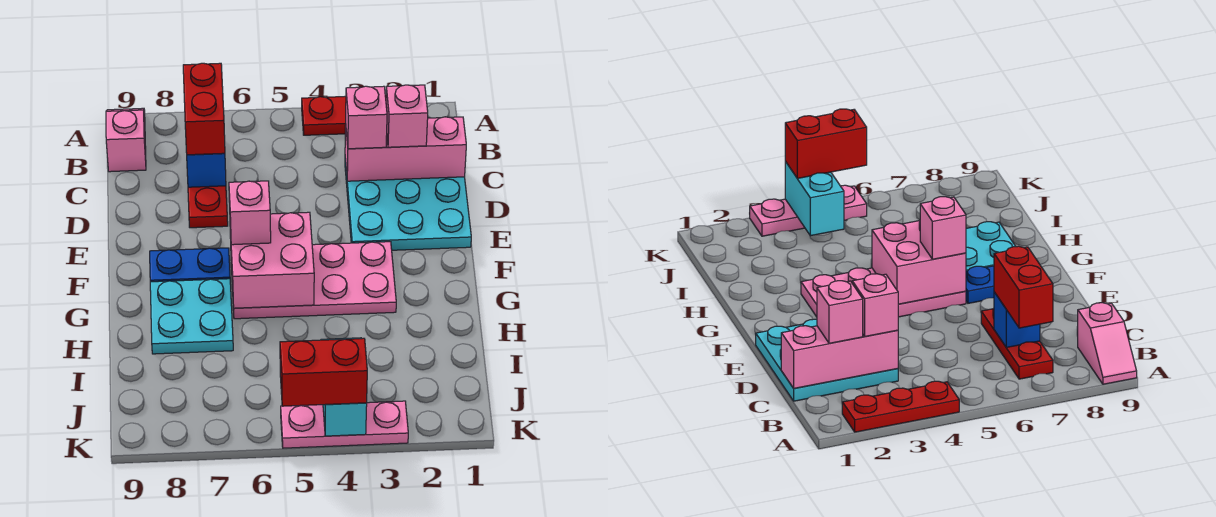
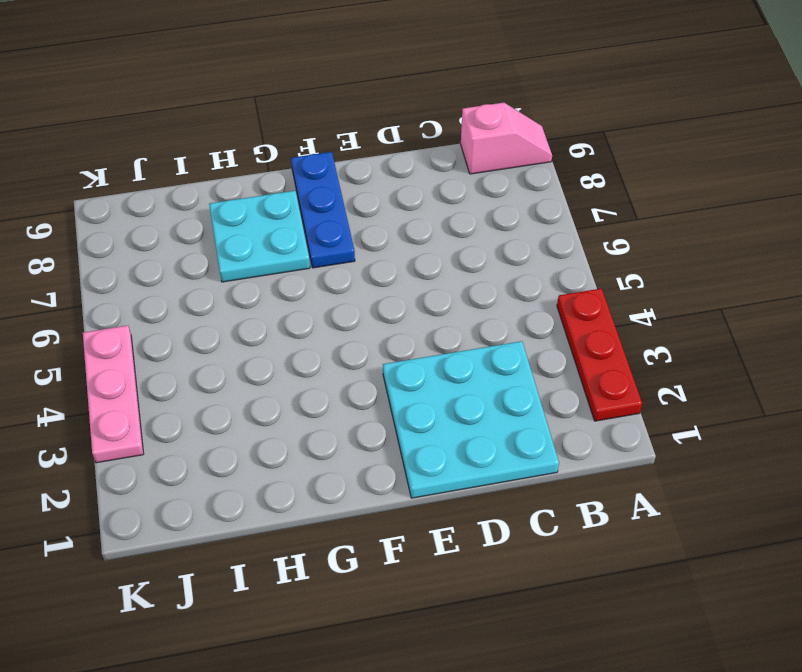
blue 1x3 plate [291,152,355,268] -> blue 1x2 plate [150,248,230,282]
none -> red 1x3 plate [188,186,228,228]
none -> pink 2x4 plate [231,242,396,319]
none -> pink 1x3 brick [345,117,466,181]

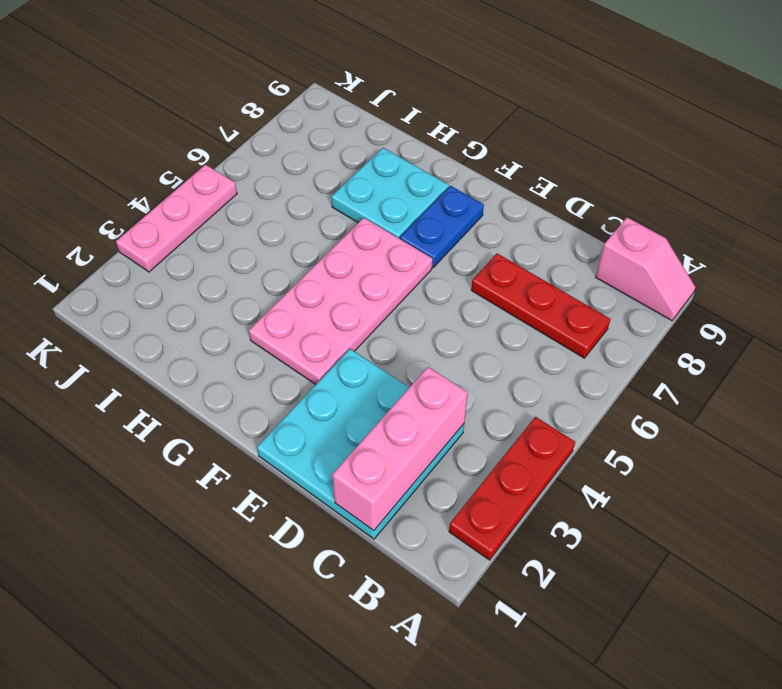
none -> blue 1x1 brick [187,153,226,187]
none -> pink 2x2 brick [230,212,314,308]
none -> cyan 1x2 brick [321,338,367,436]

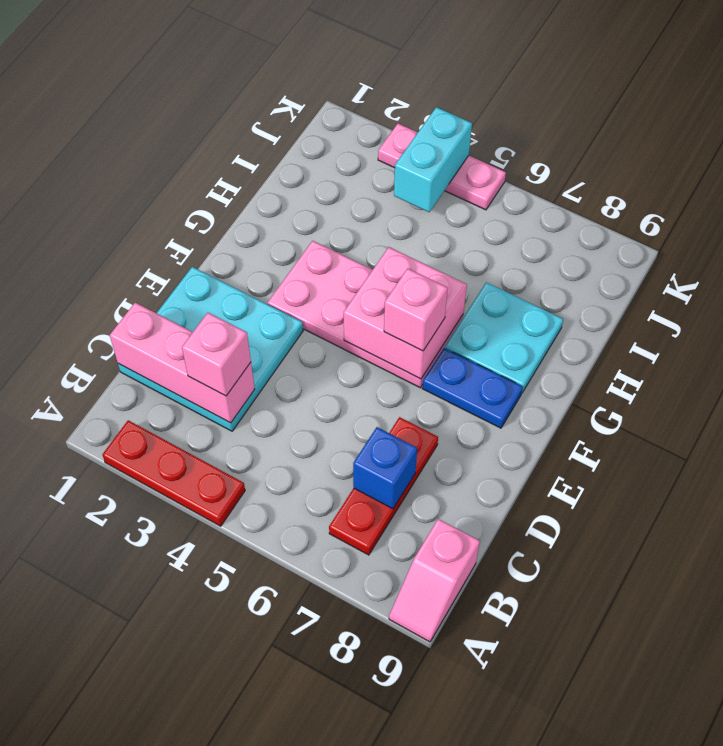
none -> red 1x2 brick [183,63,225,155]
none -> pink 1x1 brick [386,85,428,147]
none -> red 1x2 brick [280,338,367,406]

